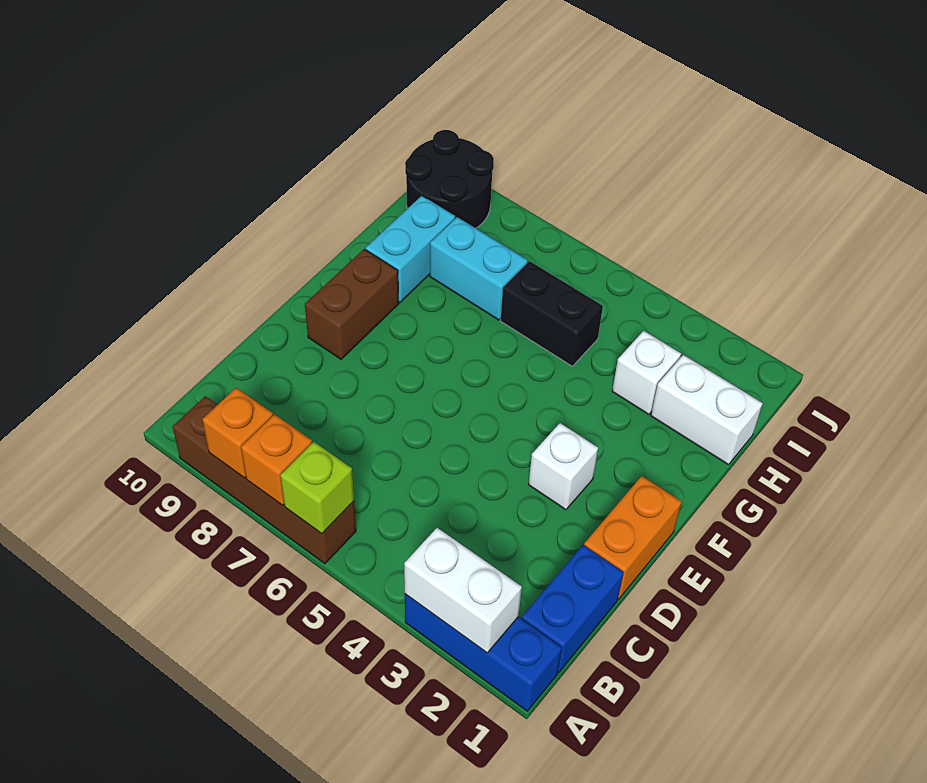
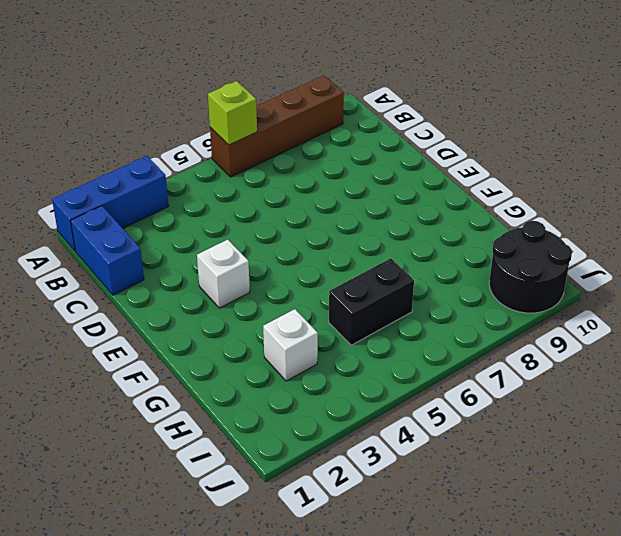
none -> orange 1x2 brick [584,476,682,599]
none -> brown 1x2 brick [305,249,399,359]
none -> cyan 1x2 brick [366,196,455,303]

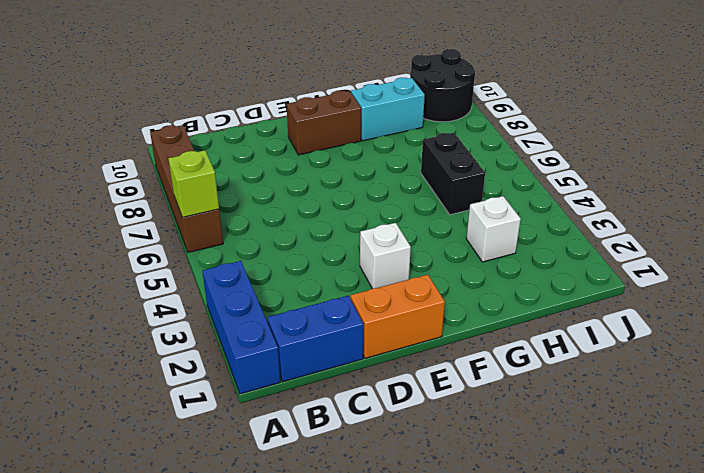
none -> white 1x2 brick [651,355,763,465]
none -> cyan 1x2 brick [430,217,528,320]
none -> white 1x2 brick [404,528,522,653]

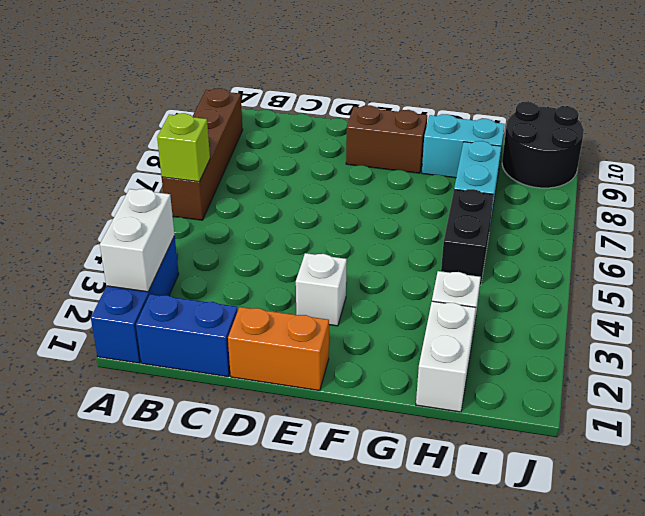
none -> orange 1x1 brick [241,414,312,506]
none -> orange 1x1 brick [202,388,273,478]

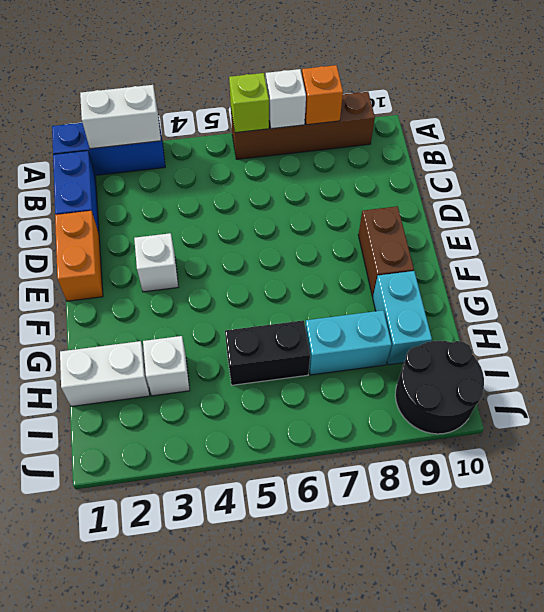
white 1x1 brick [266,69,306,129] -> orange 1x1 brick [241,414,312,506]

